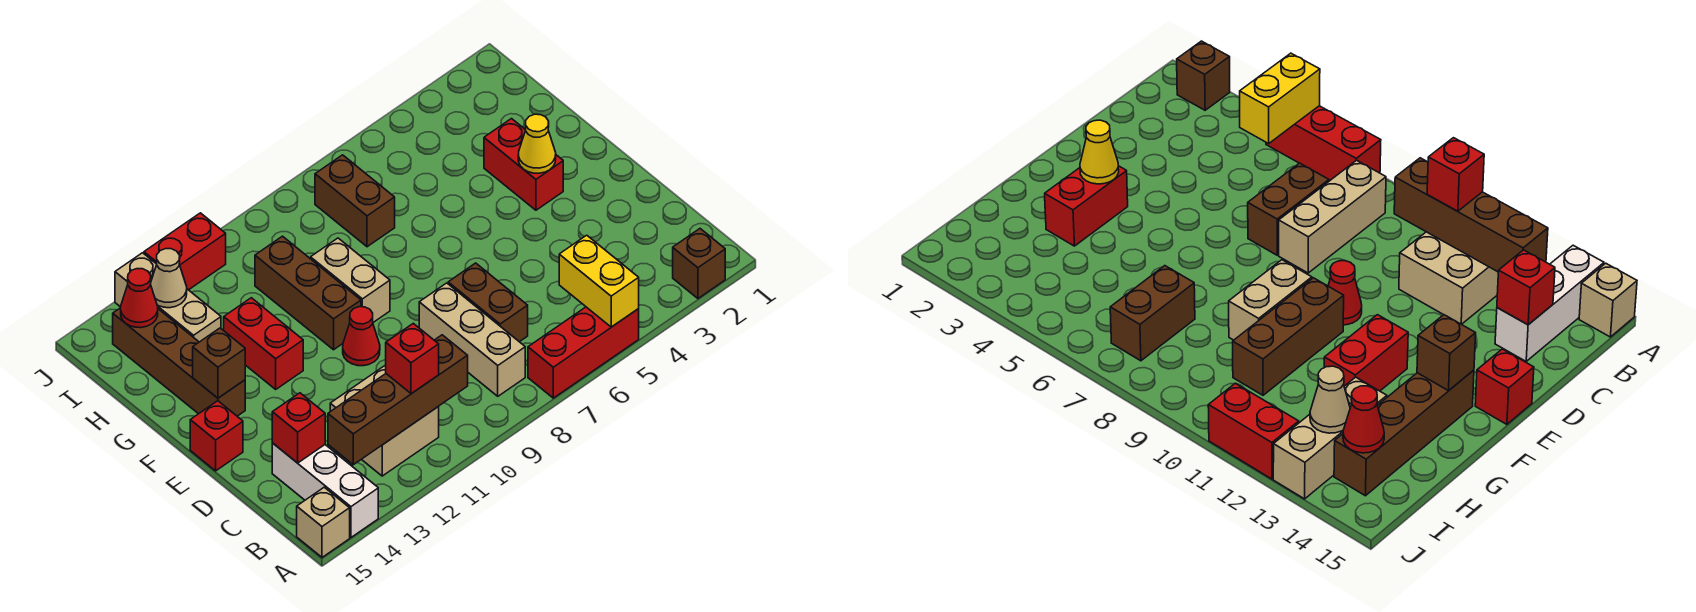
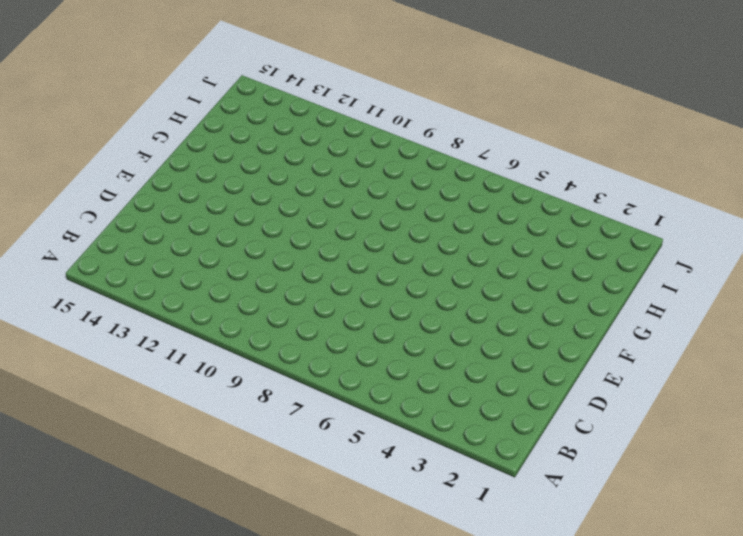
none -> brown 1x1 brick [673,229,725,298]
none -> red 1x3 brick [528,307,639,398]
none -> white 1x3 brick [272,443,378,537]

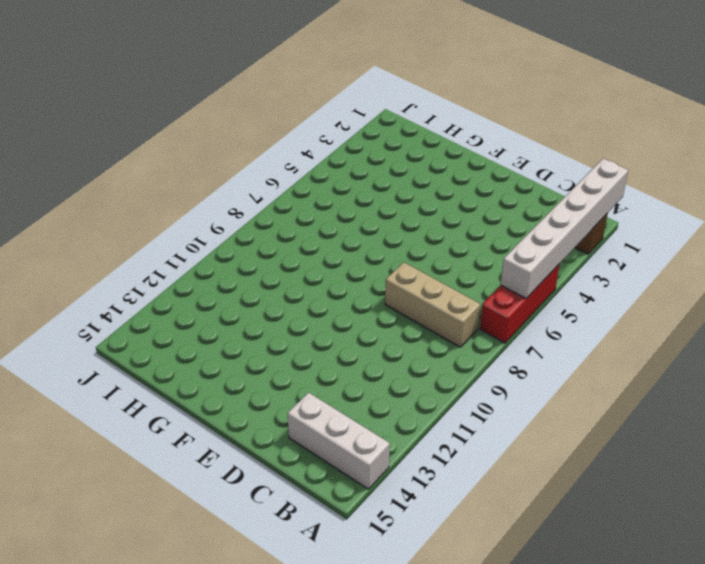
white 1x6 brick [501,158,628,298] -> yellow 1x2 brick [559,235,639,327]
none -> tan 1x1 brick [297,487,350,557]
none -> tan 2x2 brick [330,365,439,476]
none -> brown 1x2 brick [448,263,528,342]

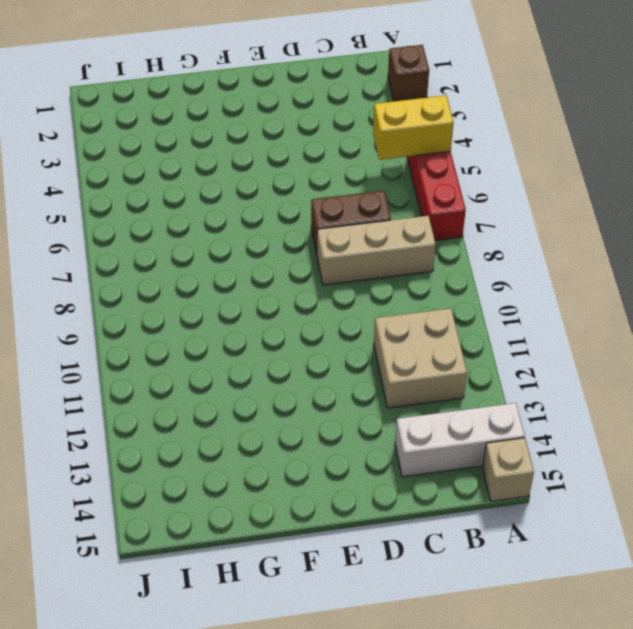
none -> red 1x1 cone [343,307,380,366]
none -> red 1x1 brick [190,401,243,471]
none -> red 1x2 brick [484,119,563,210]

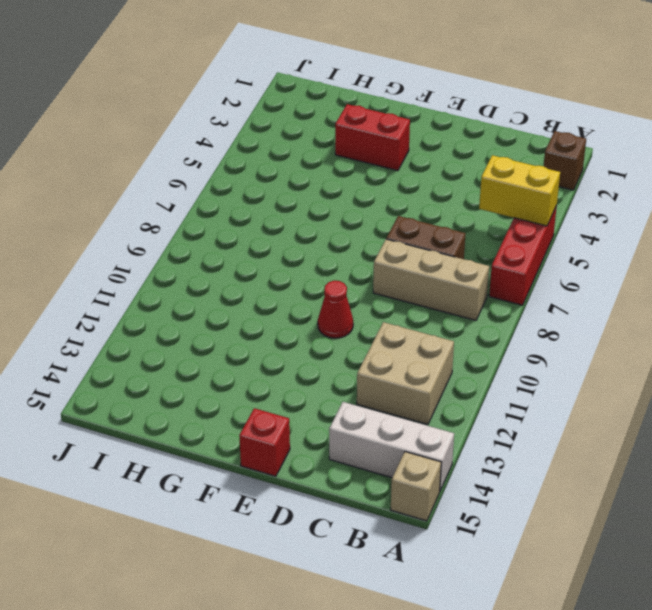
none -> tan 1x2 brick [311,238,390,322]
none -> brown 1x3 brick [255,236,361,350]
none -> red 1x2 brick [224,298,303,389]

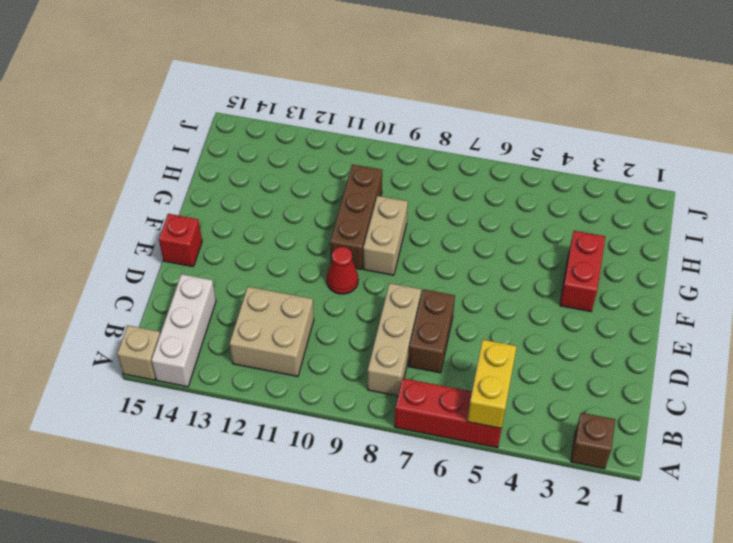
none -> red 1x2 brick [224,298,303,389]
none -> brown 1x4 brick [113,308,245,416]
none -> brown 1x2 brick [315,155,395,247]

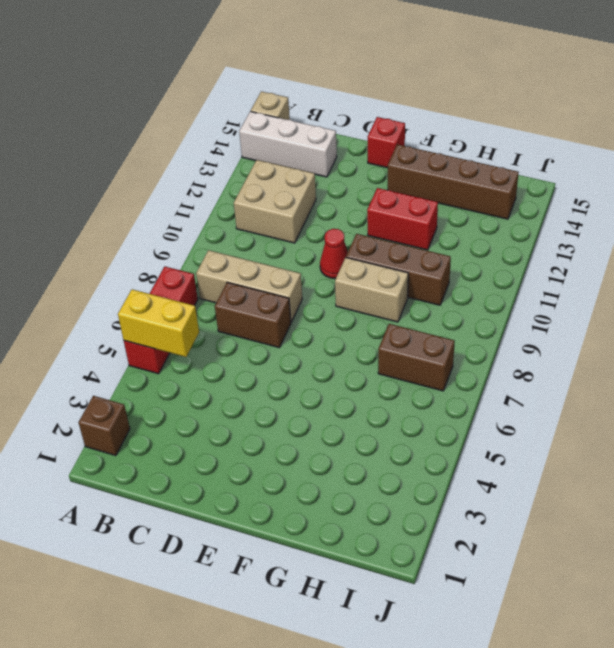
none -> red 1x2 brick [484,119,563,210]
none -> tan 1x3 brick [115,253,221,342]
none -> red 1x2 brick [144,213,226,290]

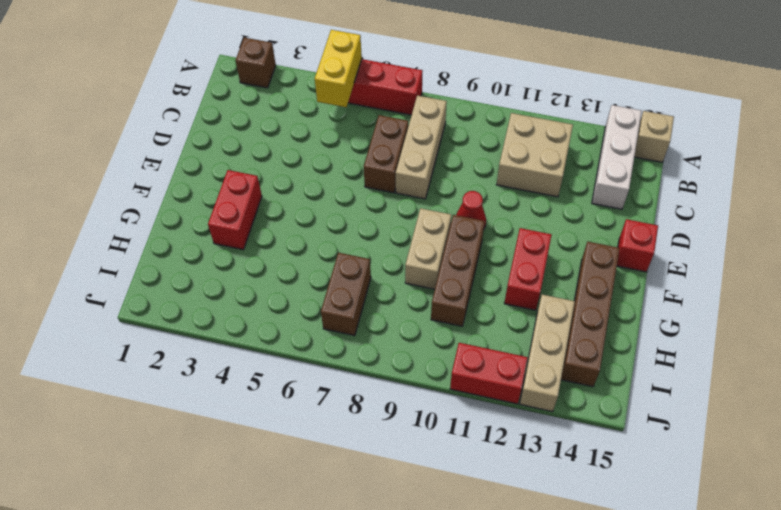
none -> brown 1x4 brick [328,335,468,465]
none -> red 1x1 brick [272,393,325,463]
none -> yellow 1x1 cone [518,114,556,173]

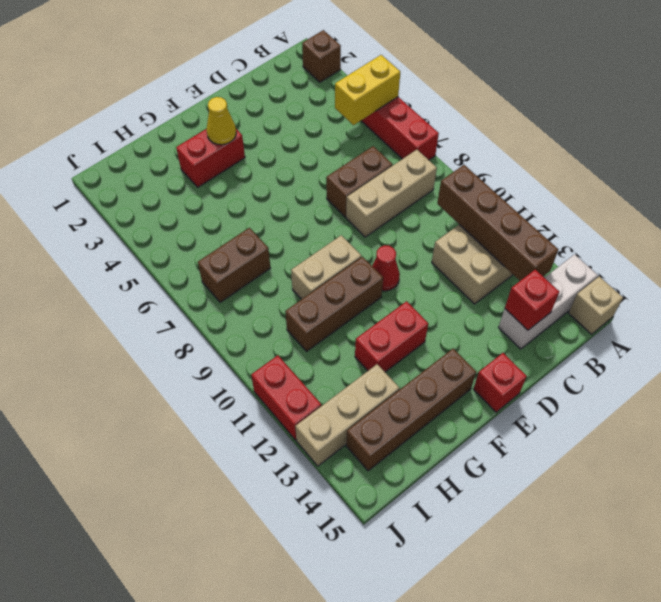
none -> brown 1x1 brick [193,328,245,398]
none -> tan 1x1 cone [151,249,187,308]
none -> red 1x1 cone [121,269,158,328]

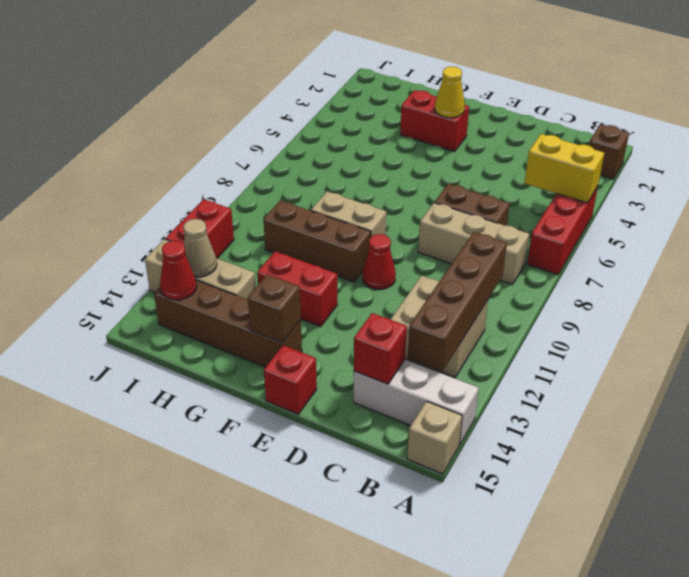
none -> brown 1x2 brick [315,155,395,247]
none -> red 1x1 brick [386,323,439,394]

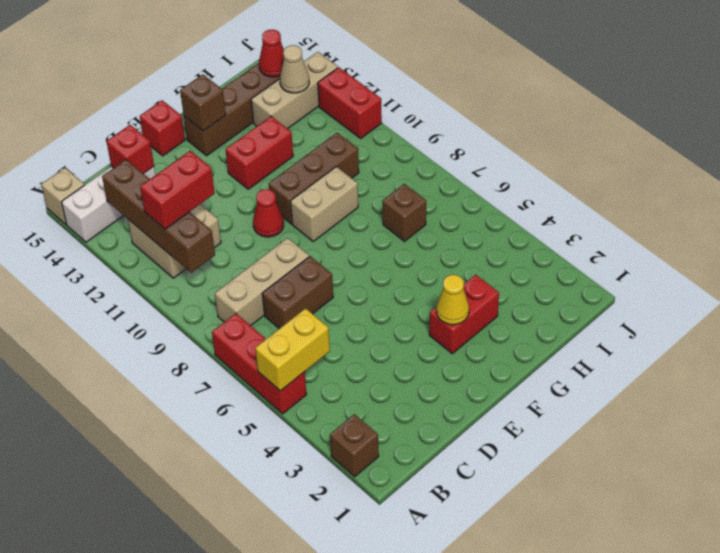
red 1x2 brick [140,151,215,229] -> red 1x1 brick [386,323,439,394]
brown 1x1 brick [382,184,426,241] -> brown 1x2 brick [315,155,395,247]

